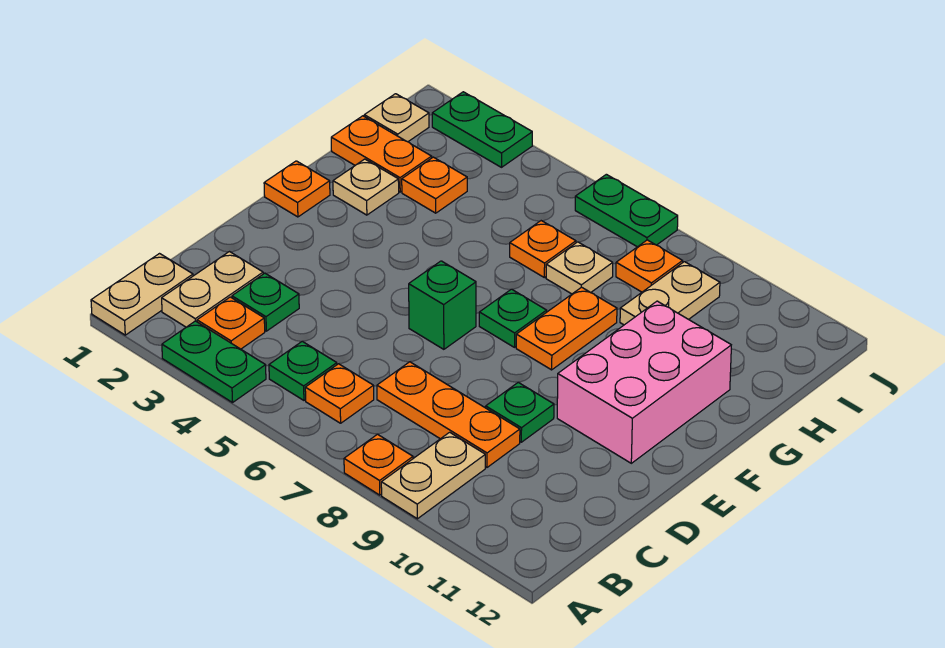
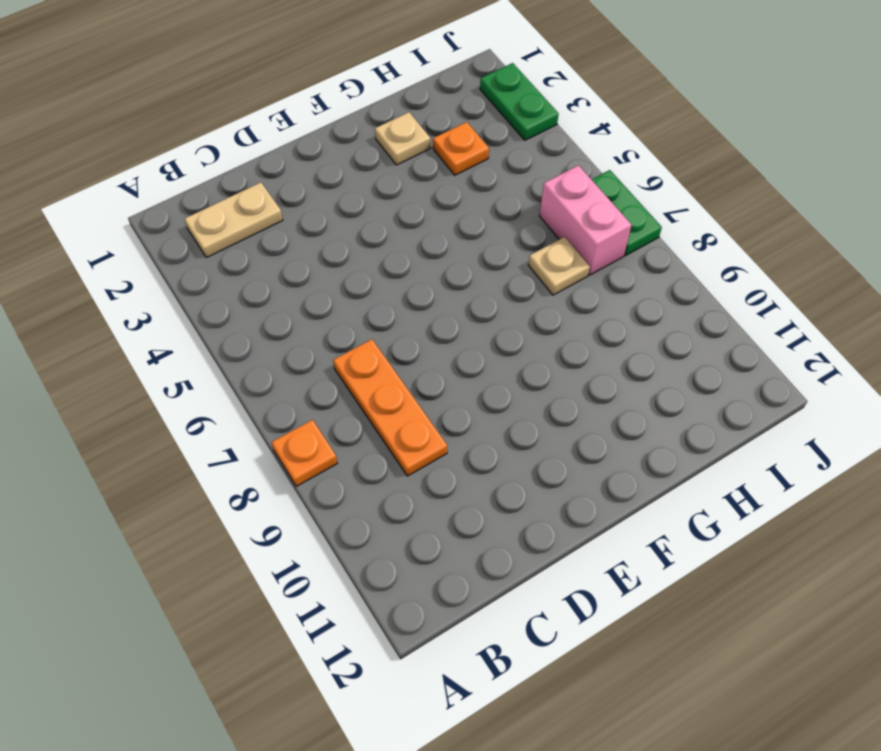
pink 1x2 brick [540,165,632,275] -> none
none -> tan 1x2 plate [91,254,193,335]
none -> green 1x2 plate [162,321,266,403]
none -> tan 1x2 plate [381,432,485,519]

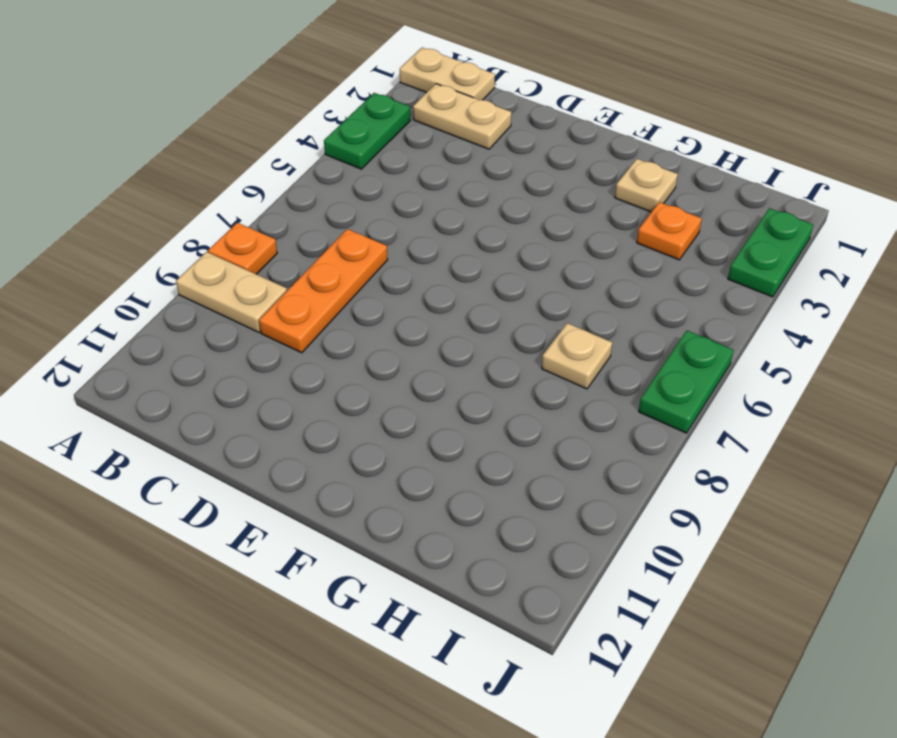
none -> orange 1x1 plate [197,297,265,349]
none -> green 1x1 plate [269,341,337,400]
none -> orange 1x1 plate [305,364,374,423]

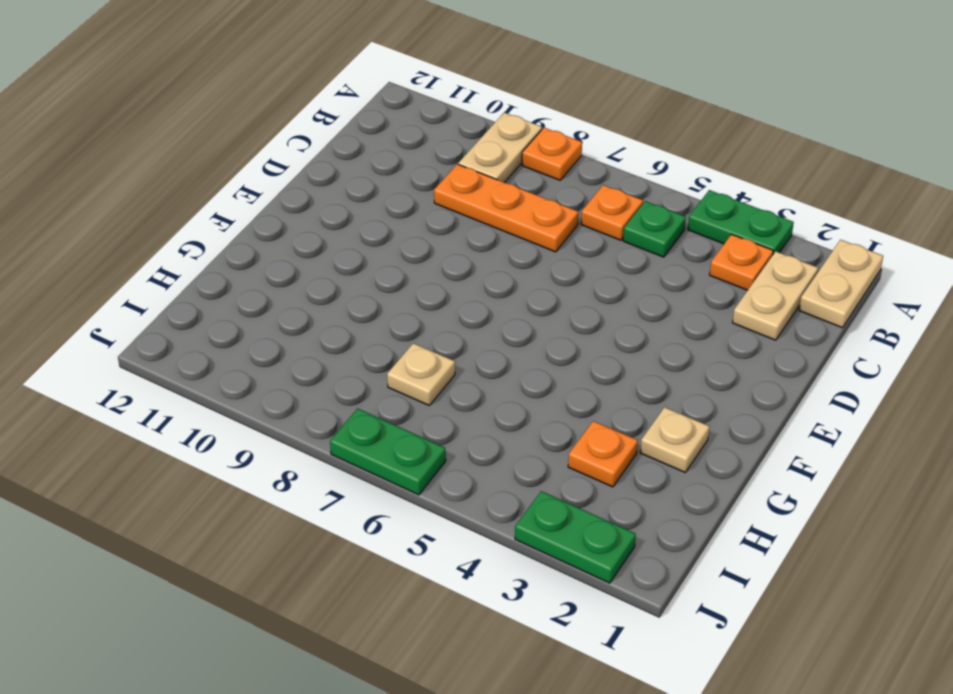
none -> green 1x1 plate [232,273,299,331]
none -> green 1x1 plate [486,382,554,442]
none -> green 1x1 brick [409,261,476,349]

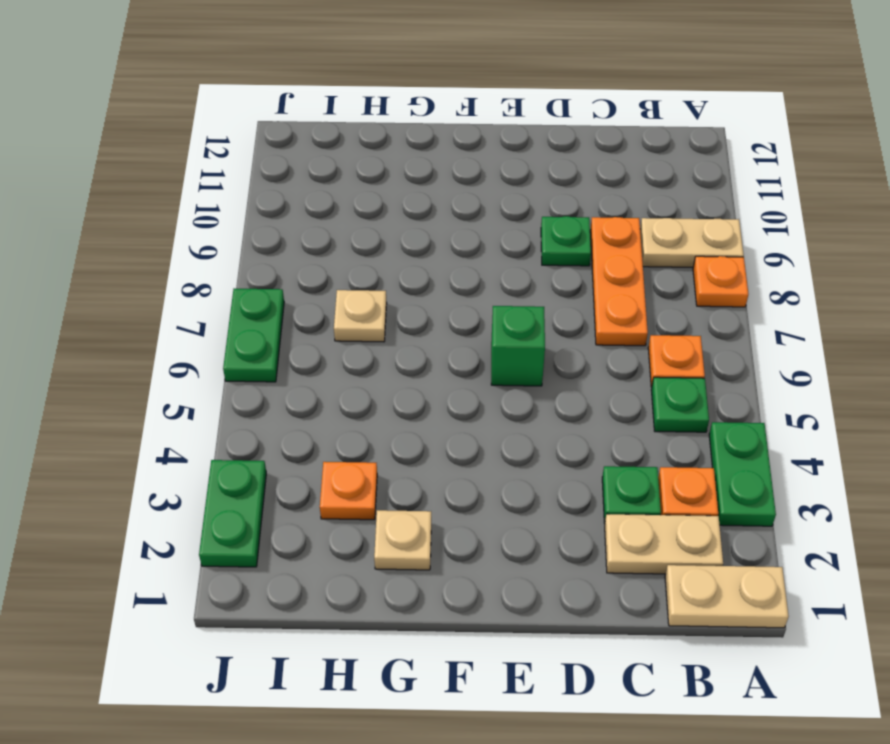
none -> pink 2x3 brick [557,301,731,463]
none -> orange 1x1 plate [264,161,330,217]
none -> green 1x1 plate [479,289,547,347]

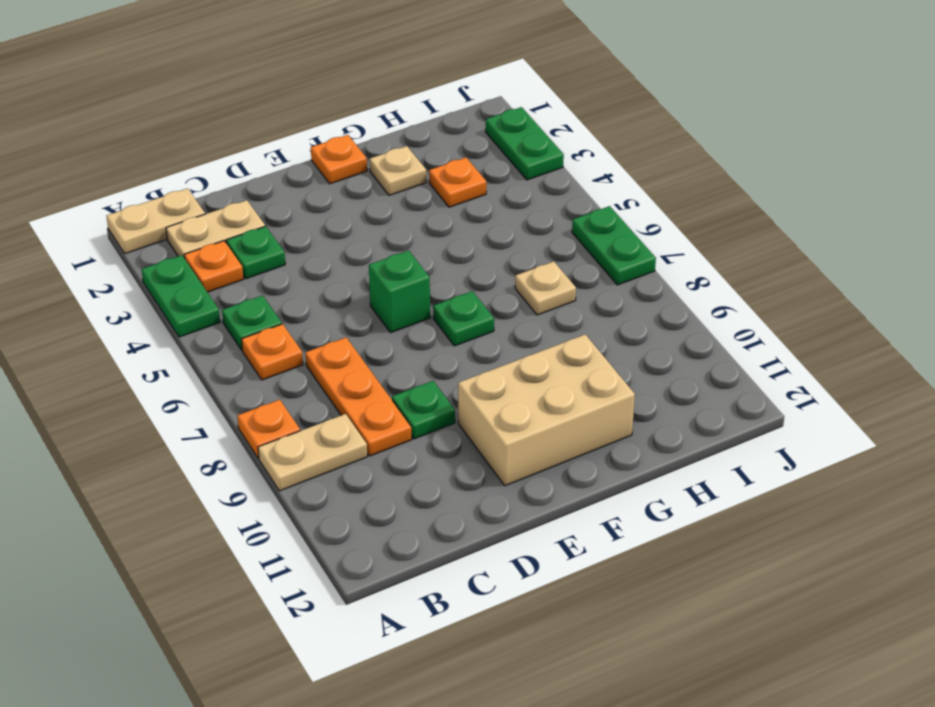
tan 2x3 brick [458,334,635,486] -> pink 2x3 brick [557,301,731,463]
none -> orange 1x2 plate [516,287,617,370]
none -> orange 1x2 plate [331,116,432,192]
none -> orange 1x1 plate [510,221,576,277]

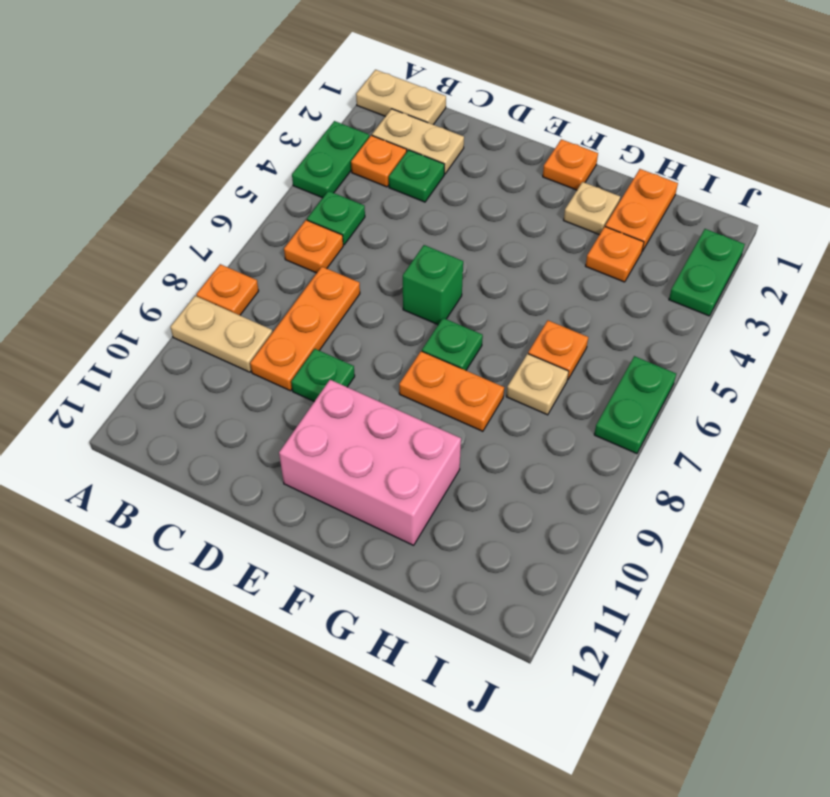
none -> tan 1x2 plate [620,262,720,325]
none -> tan 1x1 plate [364,94,429,142]
none -> orange 1x1 plate [616,240,683,292]

